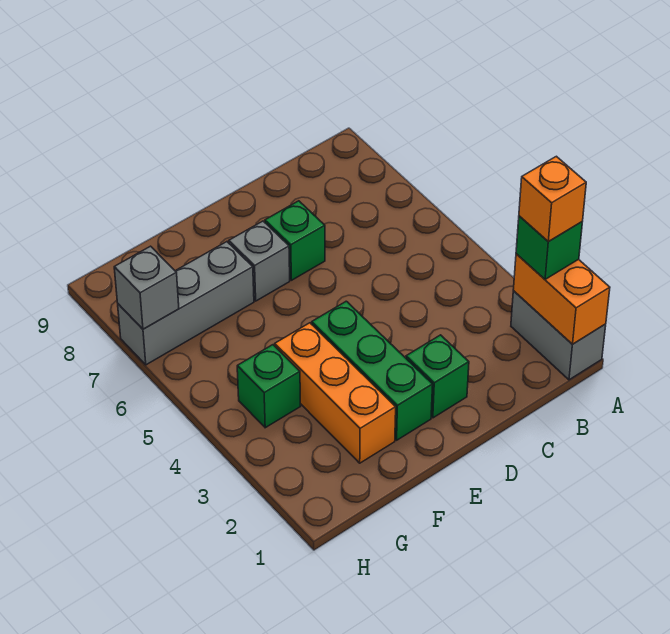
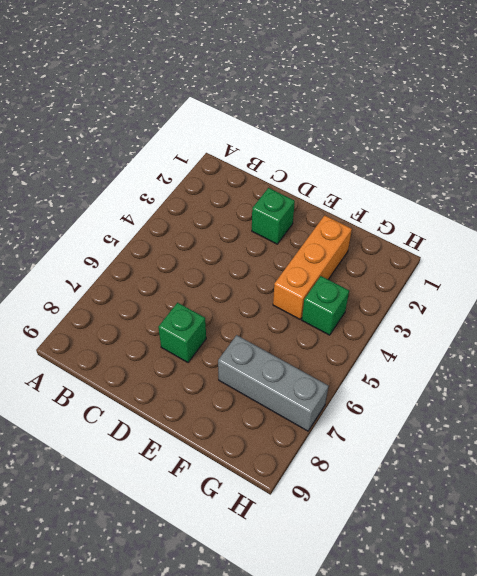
none -> grey 1x2 brick [511,291,606,380]
none -> green 1x3 brick [312,301,433,440]
none -> grey 1x1 brick [229,221,290,301]

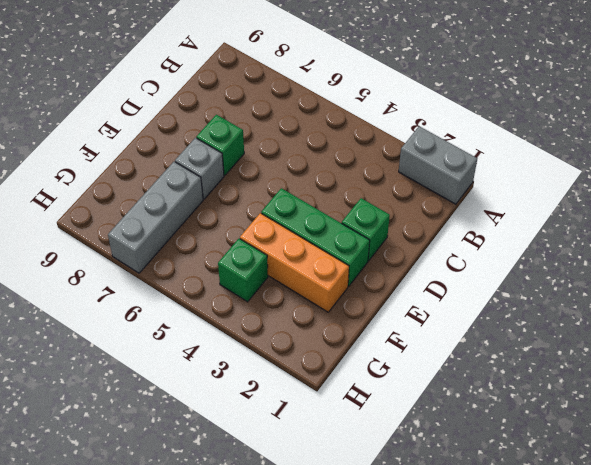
none -> orange 1x2 brick [513,254,610,344]
none -> grey 1x1 brick [114,246,179,329]
none -> green 1x1 brick [516,216,582,279]

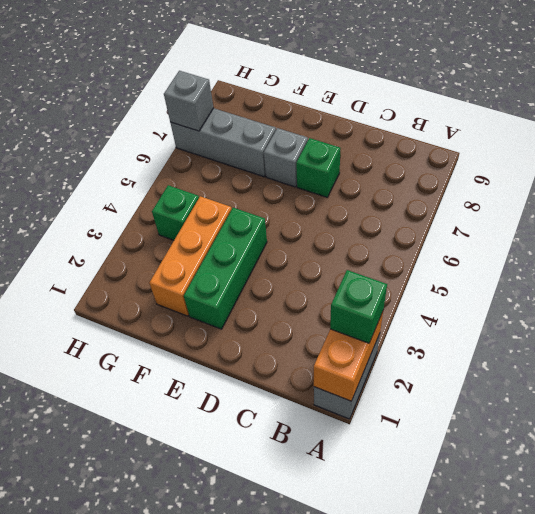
none -> green 1x1 brick [406,335,469,418]
none -> orange 1x1 brick [519,156,586,242]

